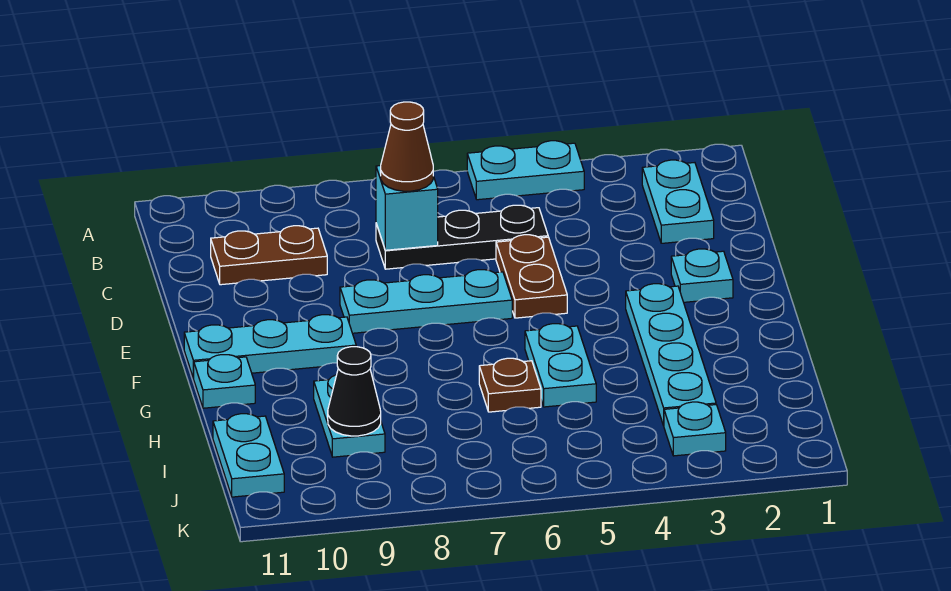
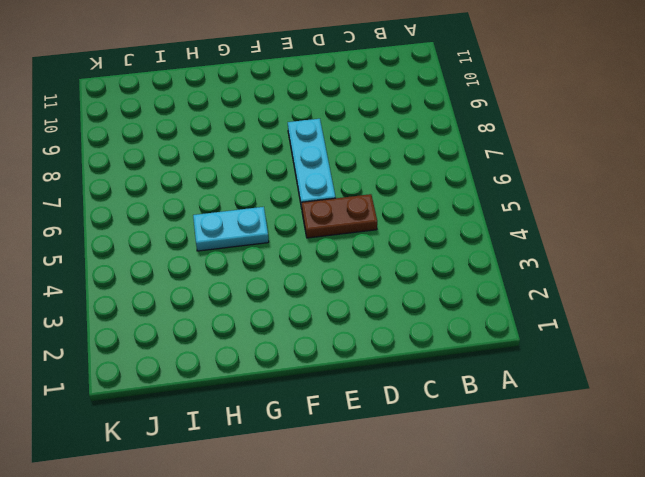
none -> cyan 1x2 plate [467,141,584,200]
none -> cyan 1x2 plate [642,160,714,243]
none -> black 1x3 plate [376,205,548,269]

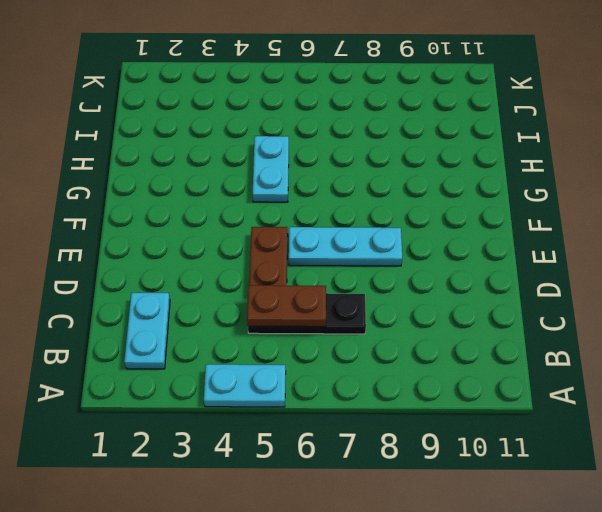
brown 1x2 plate [247,285,326,327] -> brown 1x2 plate moved to [211,226,327,285]
none -> cyan 1x1 plate [671,249,733,302]
none -> cyan 1x4 plate [626,284,716,426]
none -> cyan 1x3 plate [184,315,356,378]

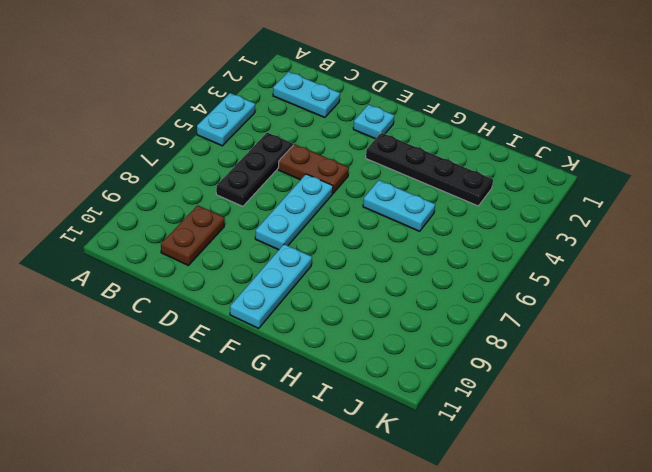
black 1x4 plate [366,133,493,206] -> cyan 1x4 plate [626,284,716,426]
none -> cyan 1x1 plate [193,355,255,408]
none -> brown 1x1 plate [479,358,541,412]
none -> cyan 1x2 plate [314,375,385,457]

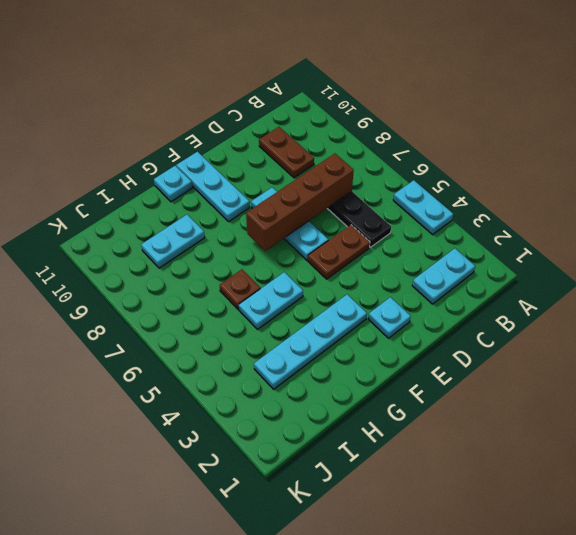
brown 1x4 brick [246,153,354,251] -> cyan 1x1 brick [376,166,438,250]
none -> cyan 1x2 plate [213,414,284,497]
none -> cyan 1x1 plate [664,402,726,456]
none -> black 1x1 cone [328,347,381,436]

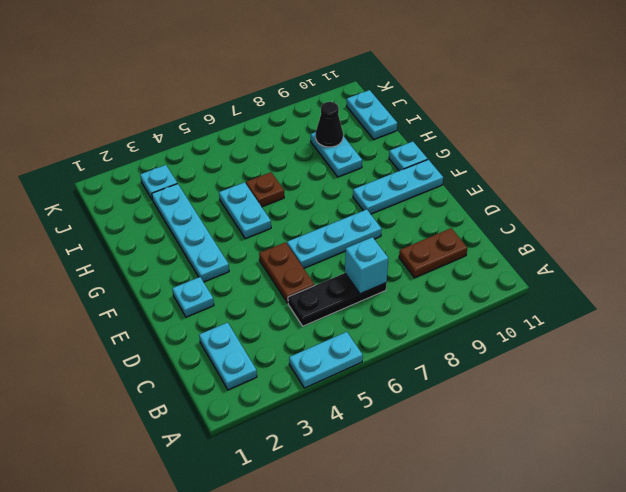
none -> brown 1x1 cone [381,102,433,191]

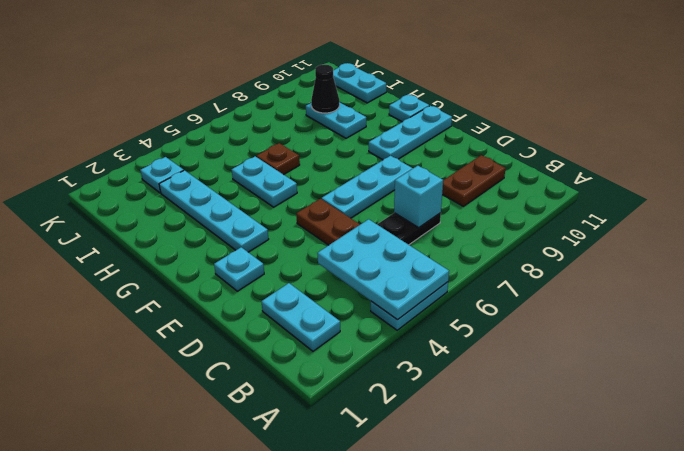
cyan 2x3 plate [317,219,449,320] -> none
none -> brown 1x1 cone [381,102,433,191]

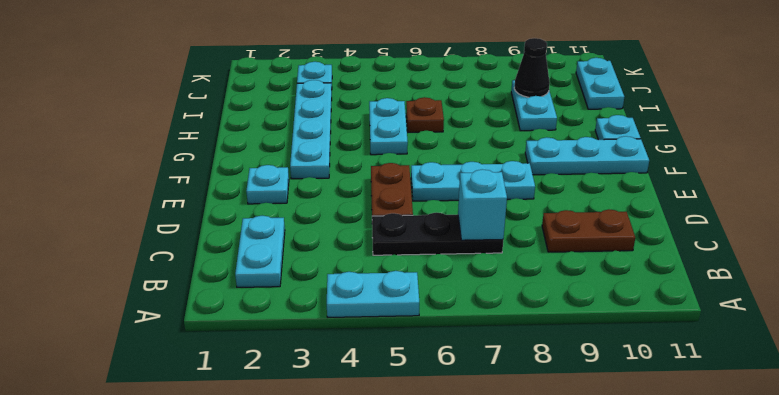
none -> brown 1x1 cone [381,102,433,191]

